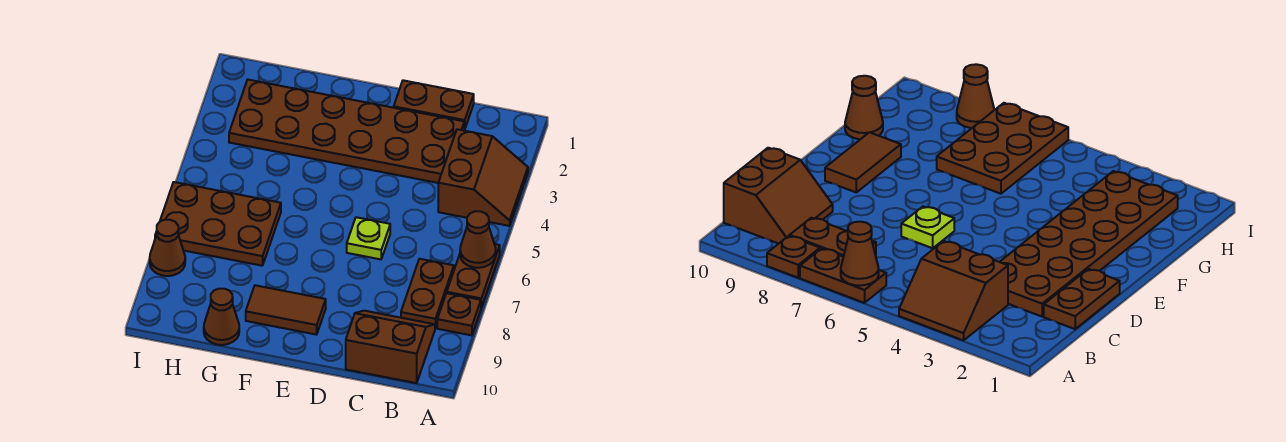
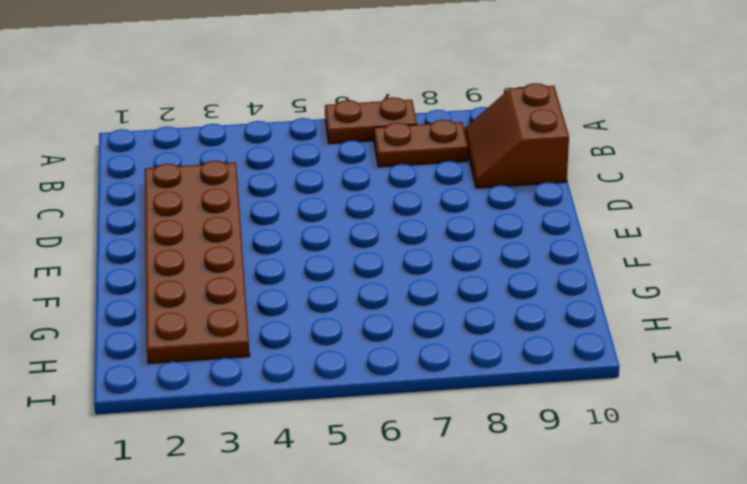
none -> brown 2x2 slope [438,129,528,226]
none -> brown 1x1 plate [437,293,481,335]
none -> brown 1x2 plate [394,80,474,130]

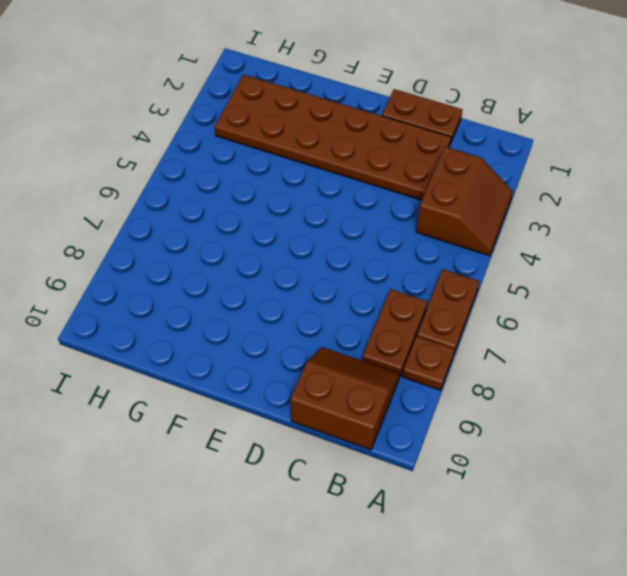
none -> lime 1x1 plate [347,217,390,259]
none -> brown 1x2 tile [246,285,326,335]
none -> brown 2x3 plate [155,182,281,266]

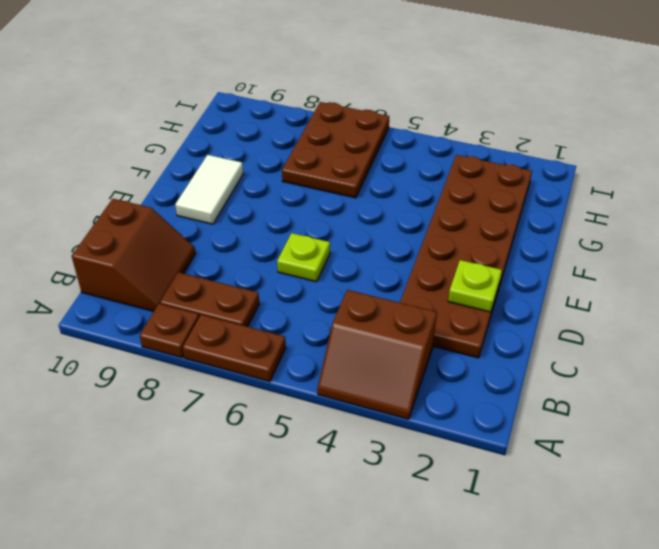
lime 1x1 plate [448,260,502,312] -> none
white 1x2 tile [175,155,243,224] -> brown 1x2 tile [246,285,326,335]
none -> brown 1x2 plate [394,80,474,130]
none -> brown 1x1 cone [204,289,239,345]
none -> brown 1x1 cone [150,220,185,276]

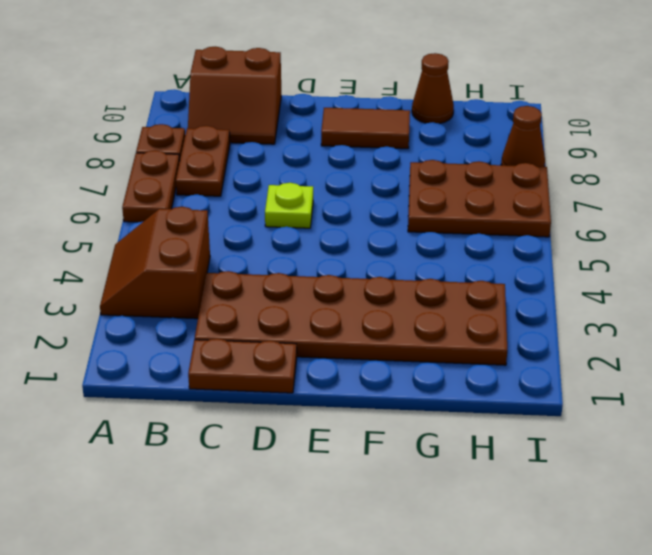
none -> brown 1x1 cone [460,211,496,268]

